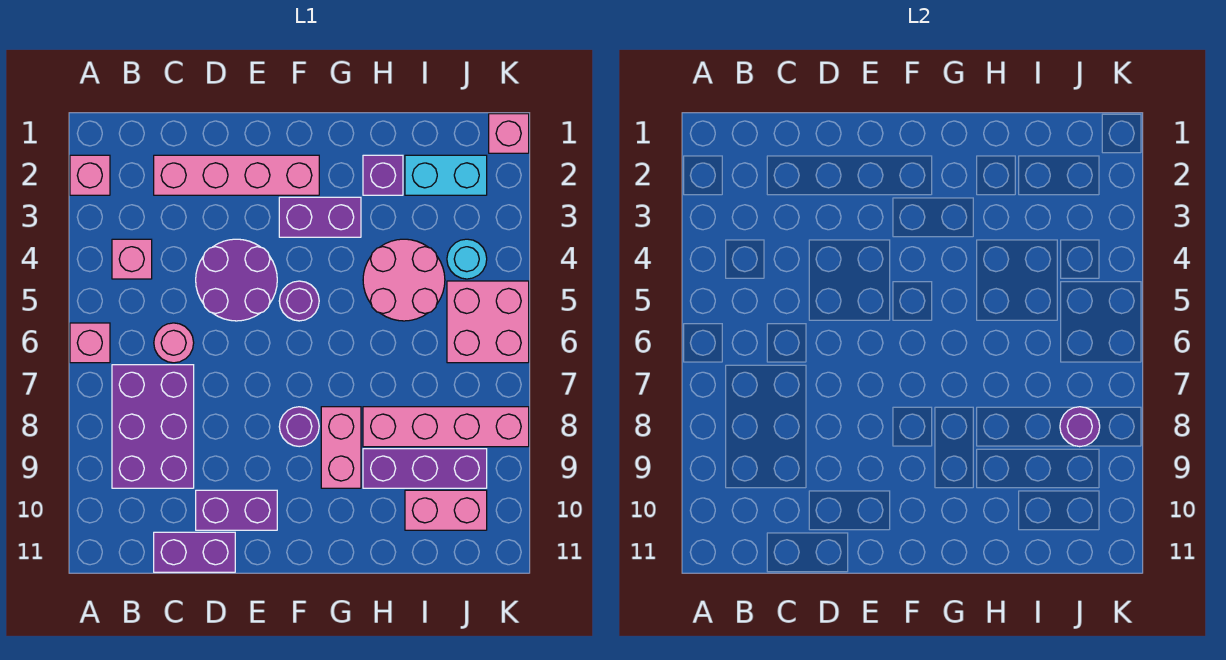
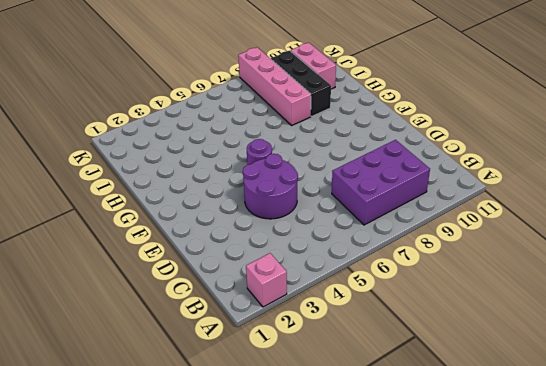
black 1x3 brick [271,51,331,116] -> purple 1x3 brick [363,449,487,488]
none -> pink 1x1 brick [70,323,110,363]
none -> pink 1x1 brick [112,239,152,279]
none -> pink 1x4 brick [154,155,319,195]

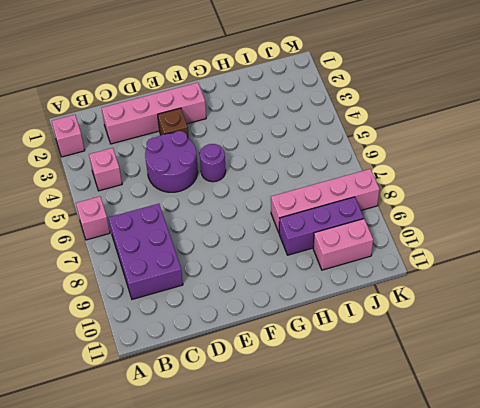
brown 1x1 brick [158,108,189,138] -> none
none -> pink 1x1 round brick [154,323,194,363]
none -> purple 1x2 brick [154,532,235,572]
none -> purple 1x2 brick [196,490,277,530]

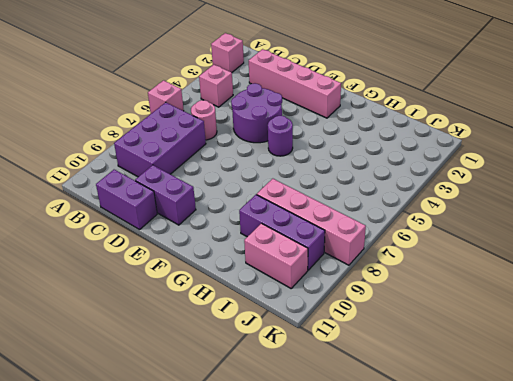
none -> purple 1x2 brick [279,197,361,237]
none -> purple 1x1 round brick [279,407,319,447]
none -> pink 1x2 brick [321,407,361,488]

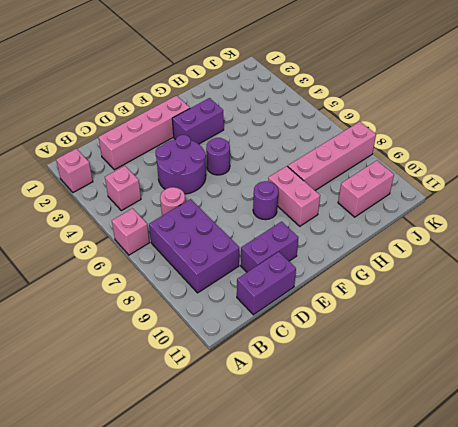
none -> purple 1x1 brick [363,155,403,195]
none -> pink 2x2 round brick [363,239,445,321]
none -> purple 1x3 brick [363,449,487,488]

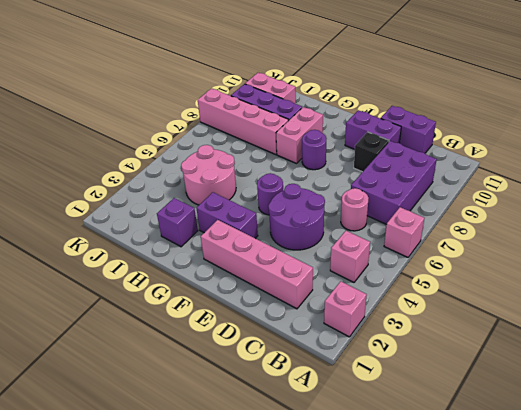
black 1x1 brick [354,132,389,172] -> none
none -> cyan 1x2 brick [405,155,487,195]
none -> cyan 1x1 round brick [447,239,487,279]
none -> pink 2x2 brick [447,281,529,363]

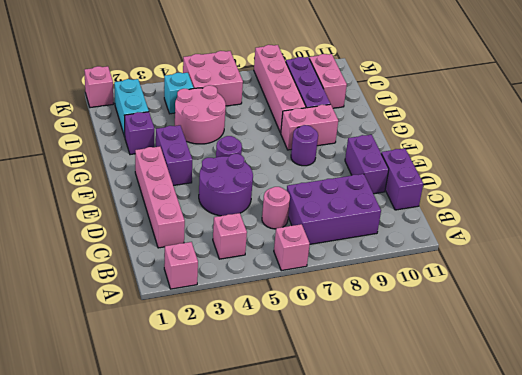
cyan 1x1 brick [164,73,194,114] -> cyan 1x1 round brick [447,239,487,279]
none -> purple 1x1 round brick [1060,407,1100,447]

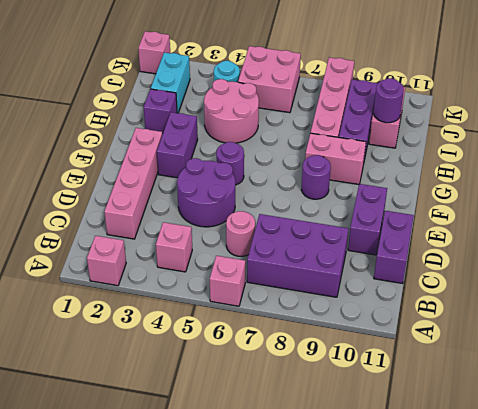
purple 1x1 round brick [374,78,404,123] -> purple 1x1 round brick moved to [1060,407,1100,447]

